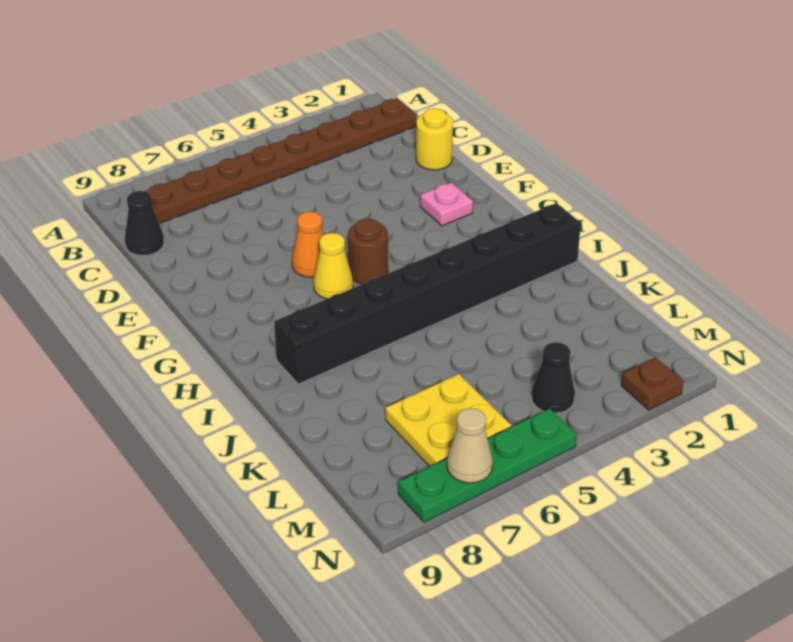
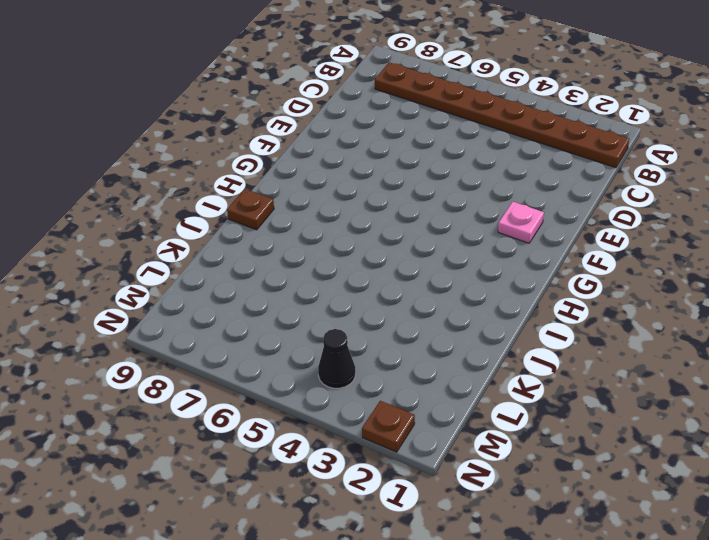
brown 1x1 plate [227,189,274,230] -> none
none -> black 1x1 cone [125,191,164,256]
none -> yellow 1x1 round brick [416,108,453,170]
none -> orange 1x1 cone [292,212,324,277]

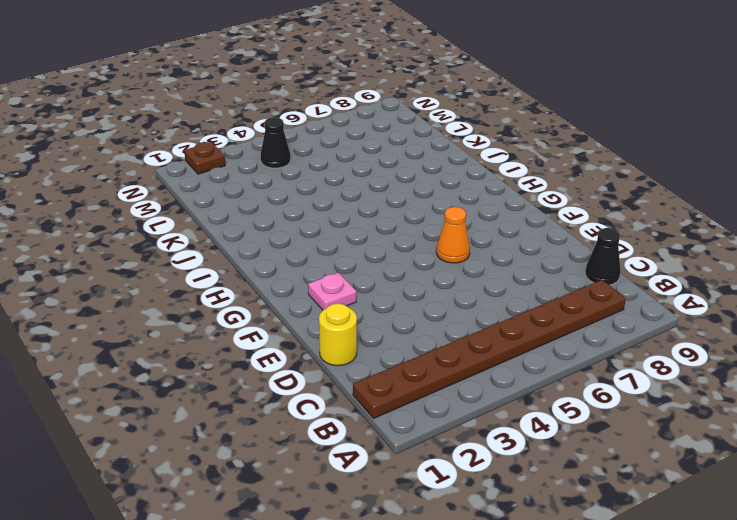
none -> brown 1x1 round brick [348,219,388,284]
none -> yellow 1x1 cone [313,233,353,299]
none -> black 1x8 brick [274,203,581,384]

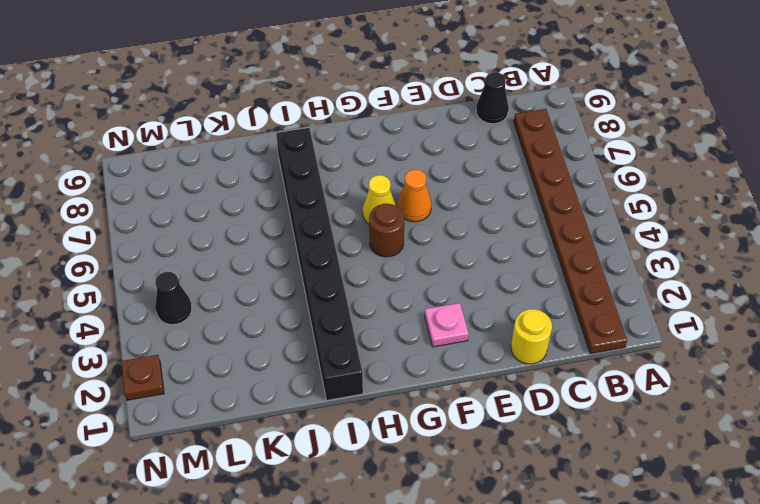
none -> yellow 2x2 plate [386,374,511,466]
none -> green 1x4 plate [398,409,577,522]
none -> tan 1x1 cone [447,408,493,483]

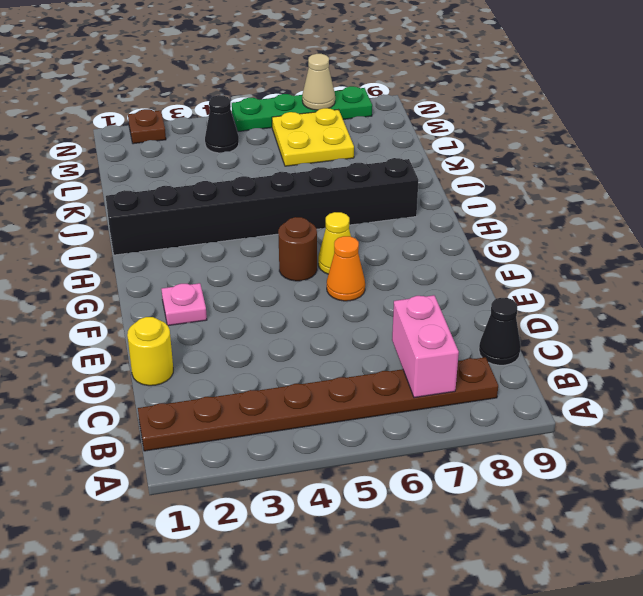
pink 1x2 brick [392,295,459,398] -> none

